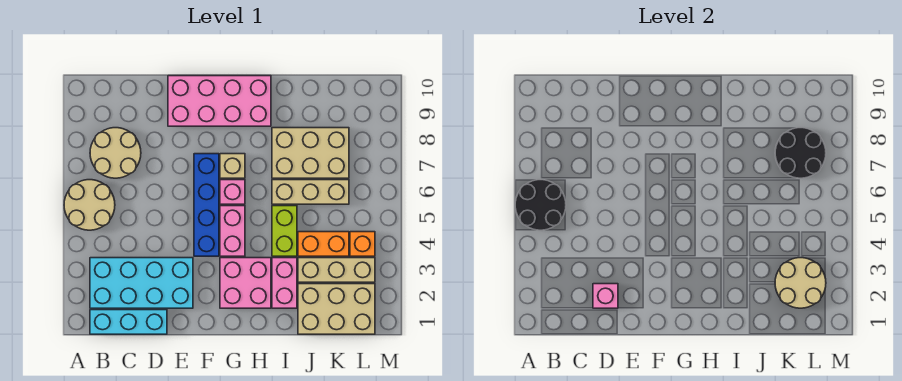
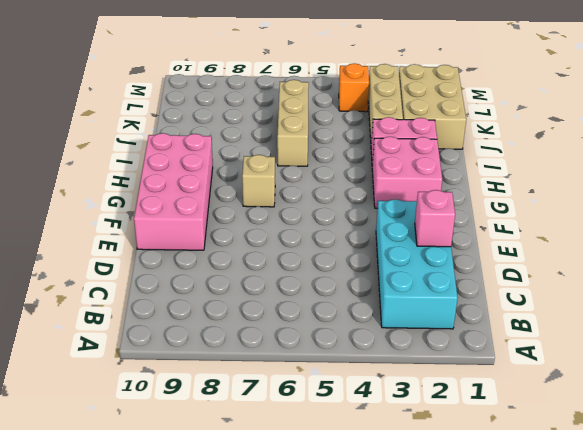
none -> tan 2x2 round brick [64,180,115,230]
none -> cyan 1x3 brick [90,310,167,334]
none -> tan 2x2 round brick [90,128,141,178]

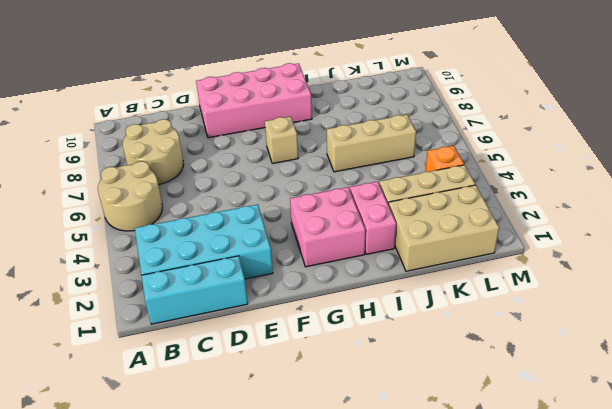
none -> blue 1x4 brick [194,154,219,256]
none -> pink 1x2 brick [220,206,245,256]
none -> pink 1x1 brick [220,180,245,204]

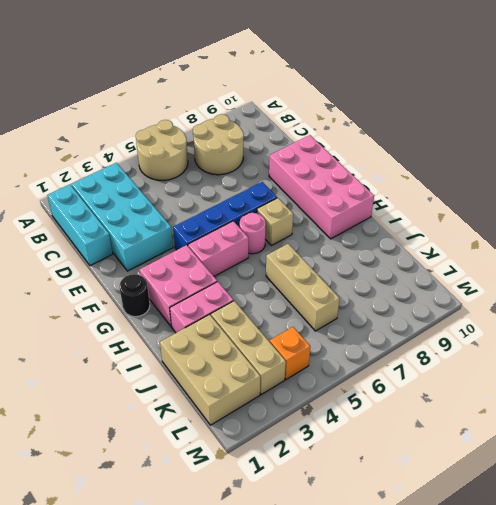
black 1x1 round brick [120,274,150,317] -> none
pink 1x1 round brick [240,213,266,254] -> pink 1x1 brick [220,180,245,204]
none -> lime 1x2 brick [272,206,297,256]
none -> tan 2x3 brick [272,128,349,178]
none -> orange 1x2 brick [298,232,349,256]

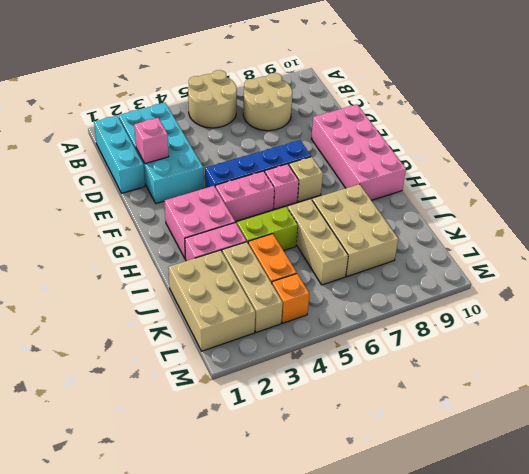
none -> black 2x2 round brick [515,180,566,230]
none -> tan 2x2 round brick [775,258,826,308]
none -> black 2x2 round brick [775,128,826,178]

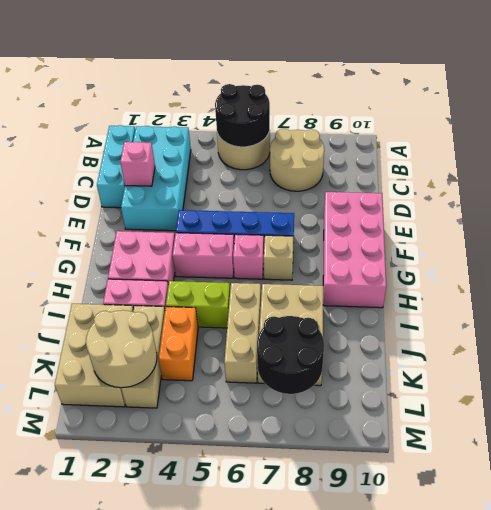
none -> orange 1x1 brick [350,232,375,256]

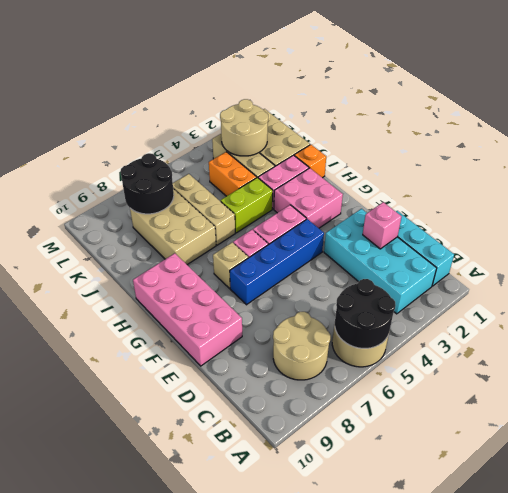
orange 1x1 brick [294,145,326,178] -> orange 1x1 brick moved to [350,232,375,256]

